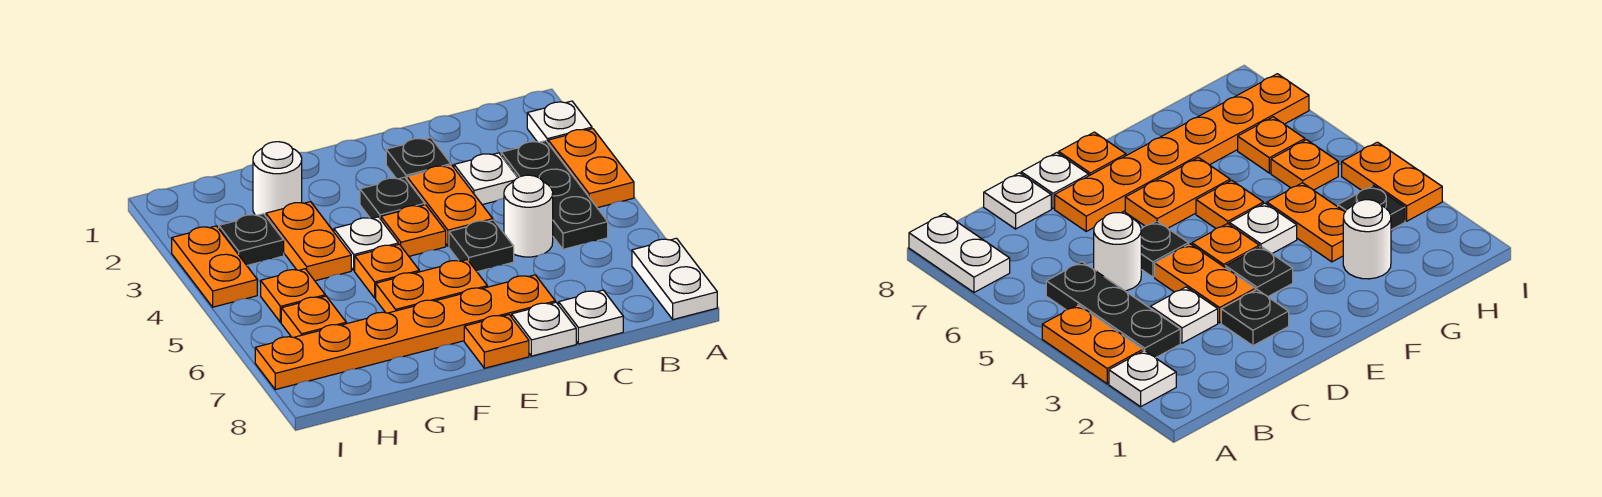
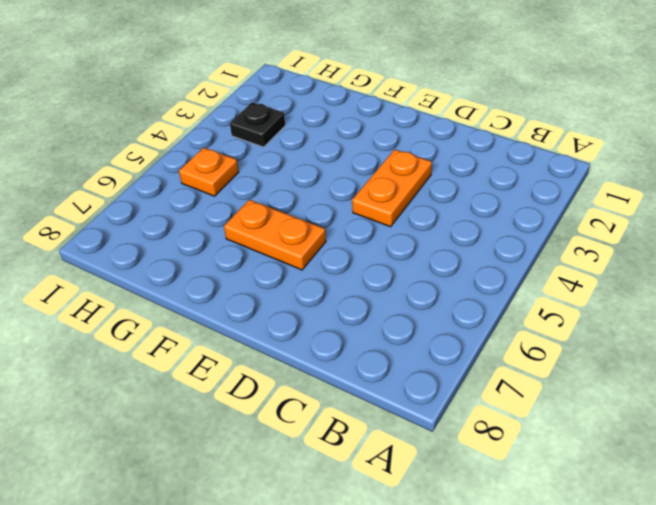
none -> white 1x1 plate [527,101,592,143]
none -> orange 1x2 plate [548,129,634,208]
none -> white 1x2 plate [632,238,717,319]

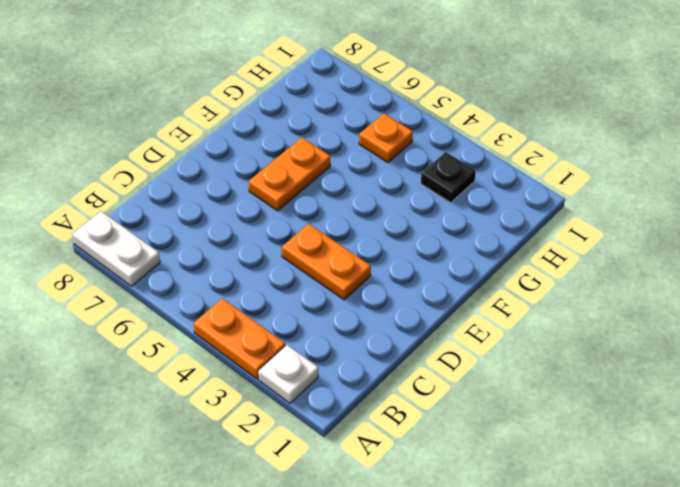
none -> black 1x3 plate [501,141,608,249]
none -> white 1x1 plate [454,153,518,205]
none -> white 1x1 round brick [504,175,553,257]

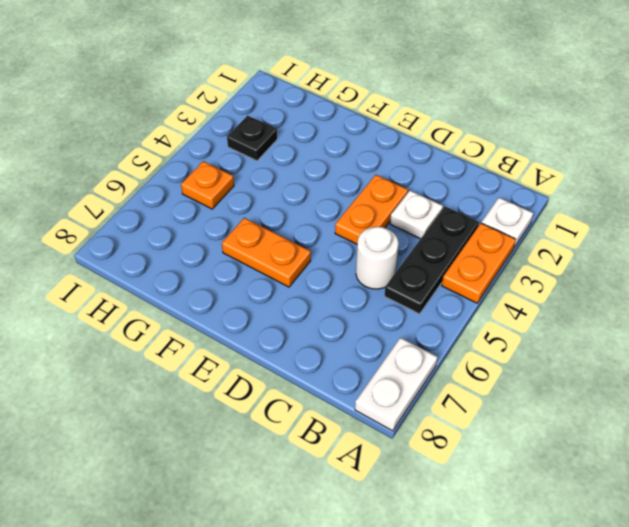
none -> white 1x1 plate [559,290,623,344]
none -> black 1x1 plate [386,138,451,179]
none -> black 1x1 plate [449,220,514,272]

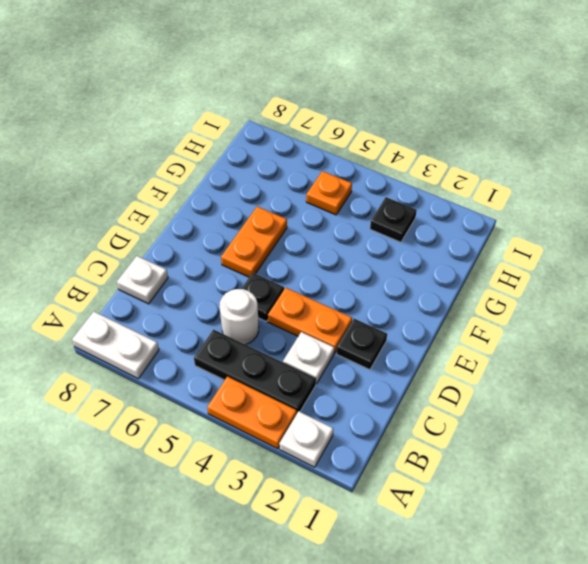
none -> orange 1x6 plate [255,275,555,390]
none -> white 1x1 plate [512,302,576,356]
none -> black 1x1 plate [360,177,425,219]

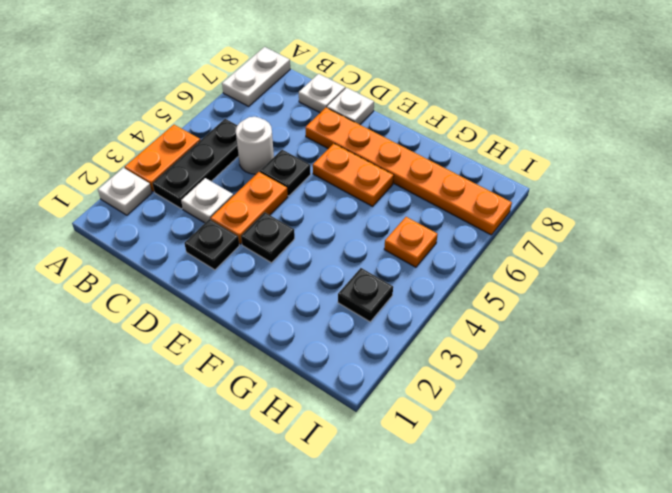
none -> orange 1x1 plate [381,205,446,256]
none -> orange 1x1 plate [464,315,529,368]
none -> white 1x1 plate [334,217,399,271]

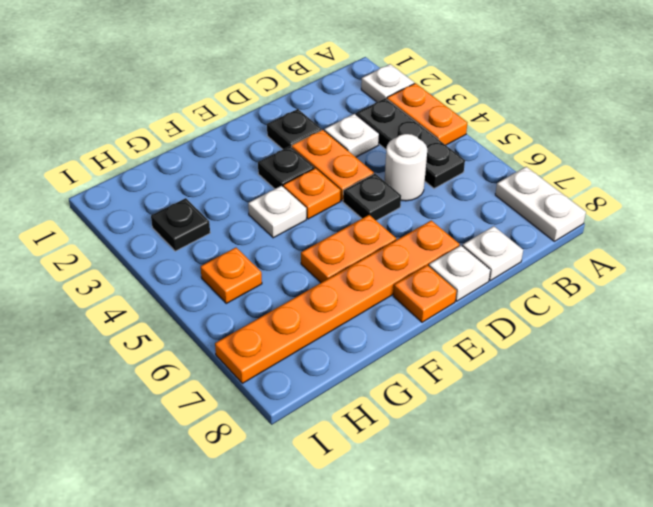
none -> orange 1x1 plate [355,244,419,298]
none -> white 1x1 round brick [253,142,302,216]
none -> orange 1x2 plate [266,202,351,281]

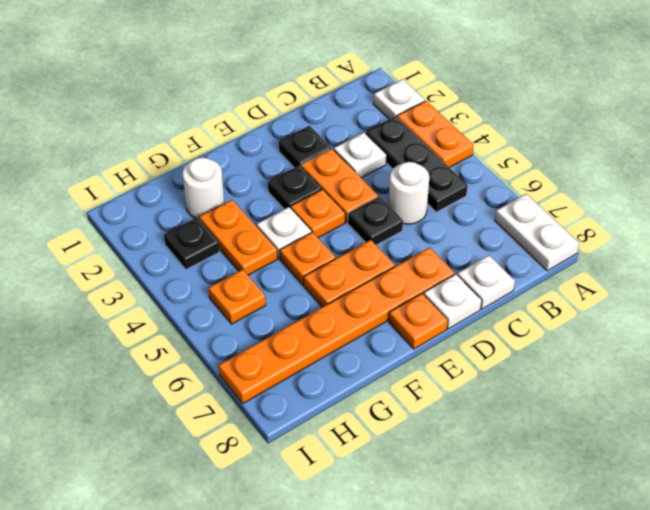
none -> orange 1x1 plate [281,296,346,337]
none -> orange 1x2 plate [172,226,257,307]

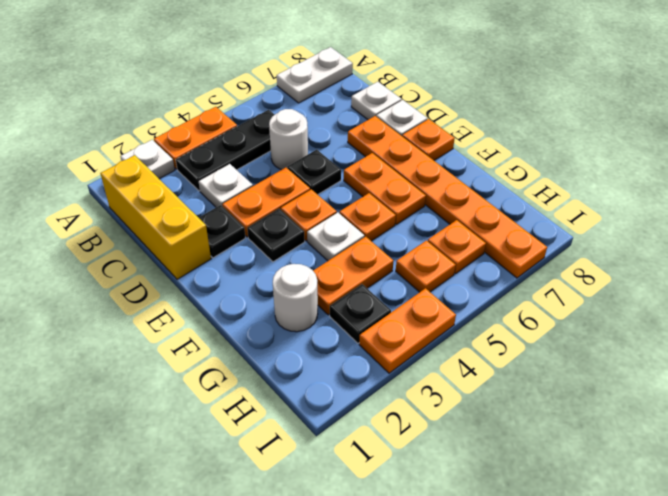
yellow 1x3 brick [101,155,211,279] -> none

